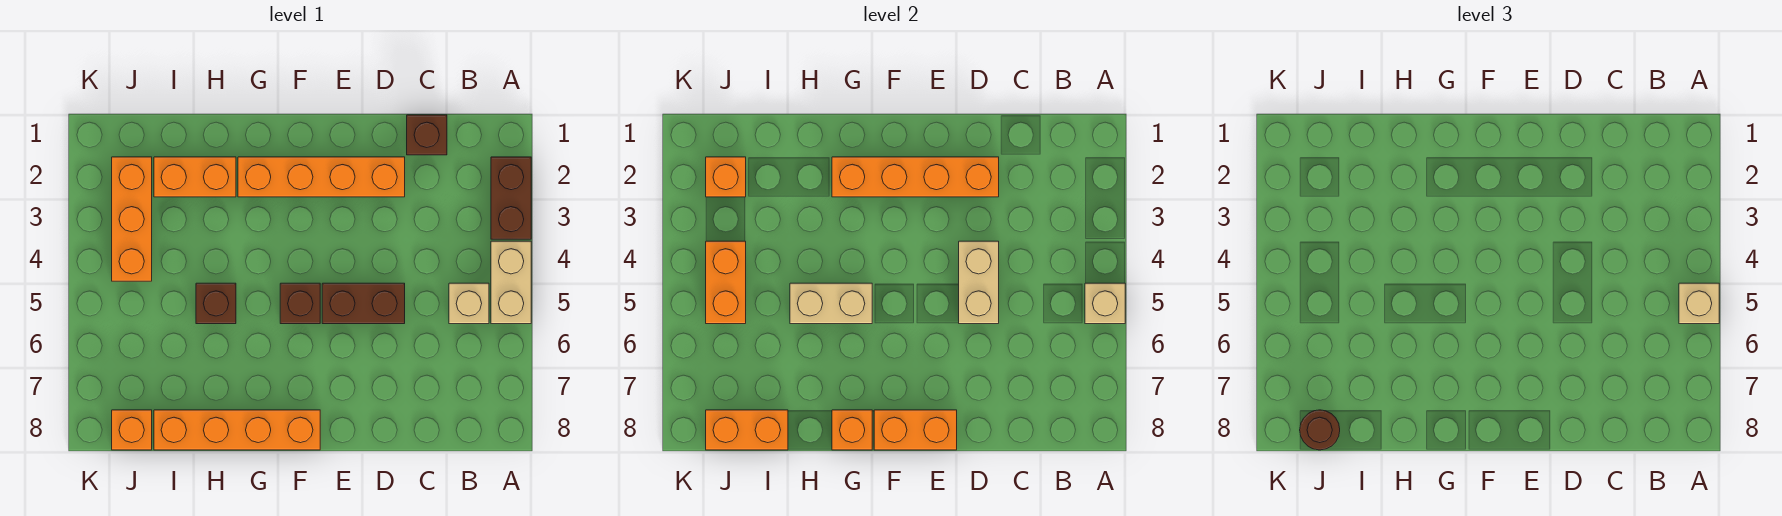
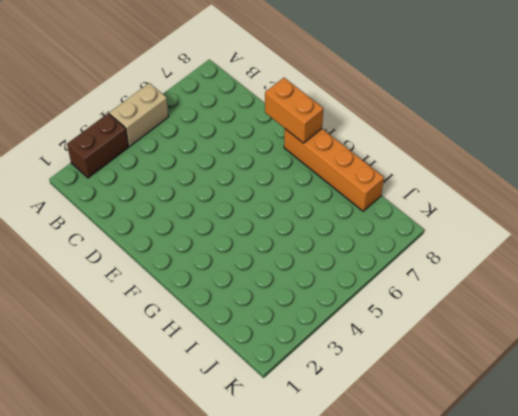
none -> tan 1x1 brick [449,283,489,324]
none -> brown 1x1 brick [407,115,447,155]
none -> orange 1x4 brick [238,157,405,197]

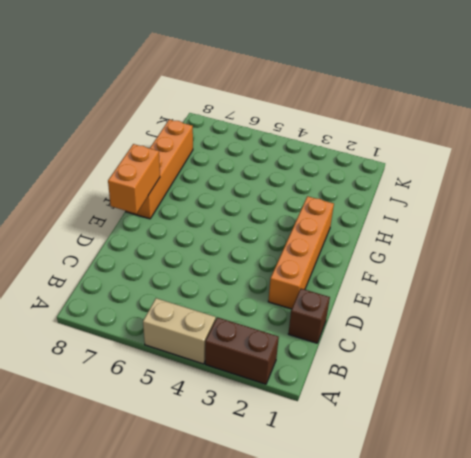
none -> tan 1x1 brick [449,283,489,324]
none -> brown 1x2 brick [322,283,405,324]
none -> brown 1x1 brick [280,283,320,324]

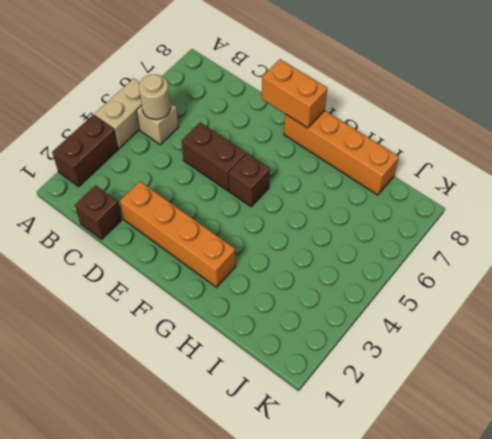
tan 1x1 round brick [139,74,170,119] -> none
none -> orange 1x2 brick [154,157,236,197]
none -> brown 1x1 brick [196,283,236,324]
none -> orange 1x3 brick [112,157,152,281]

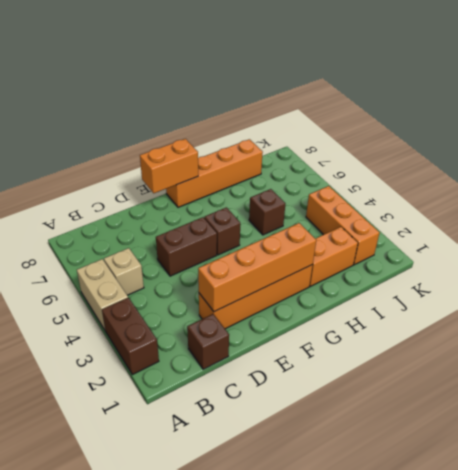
none -> orange 1x1 brick [112,410,152,450]
none -> tan 1x1 brick [1085,283,1125,324]
none -> tan 1x2 brick [959,241,999,324]

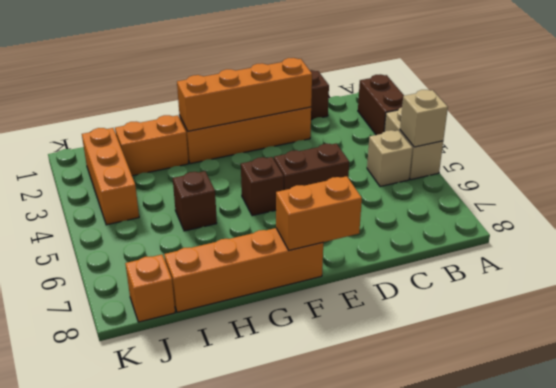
none -> tan 1x2 brick [959,241,999,324]
none -> tan 1x2 brick [790,283,872,324]
none -> orange 1x1 brick [832,410,872,450]

